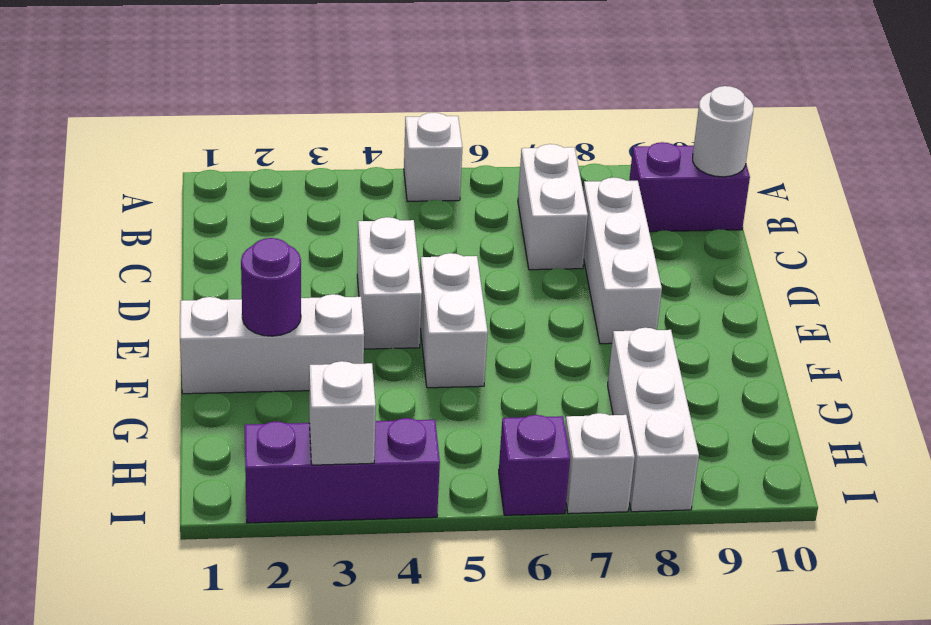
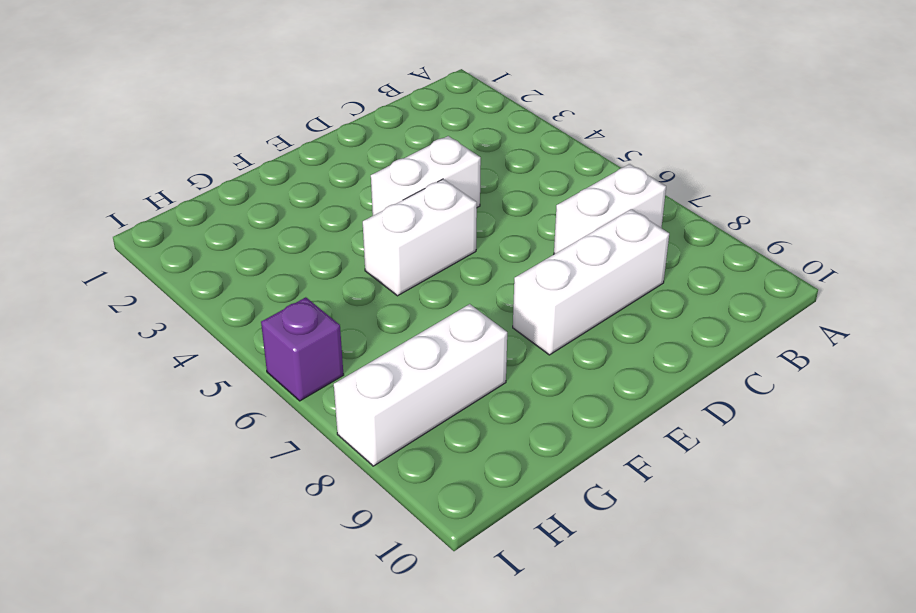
none -> white 1x1 brick [404,113,462,201]
none -> purple 1x2 brick [629,142,750,232]
none -> white 1x3 brick [180,294,364,394]

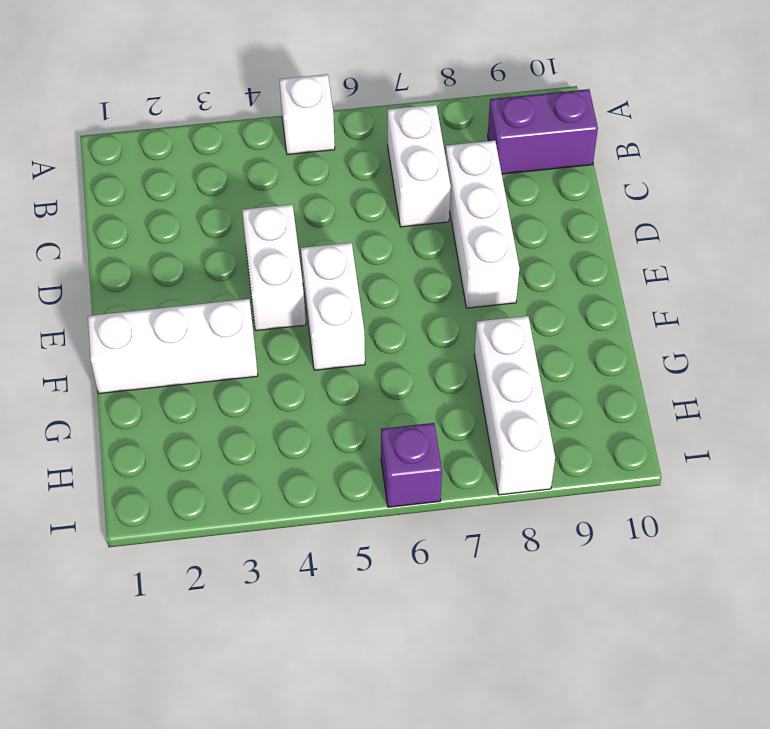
none -> purple 1x3 brick [245,418,440,523]
none -> white 1x1 brick [565,413,635,514]
none -> white 1x1 round brick [693,86,753,177]

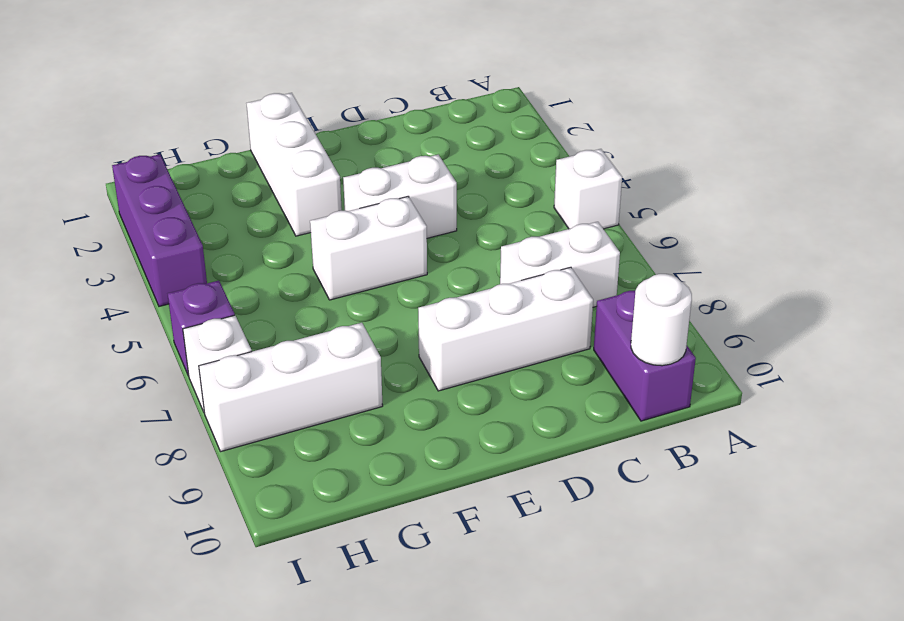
none -> purple 1x1 round brick [241,238,301,336]
none -> white 1x1 brick [309,361,376,465]

